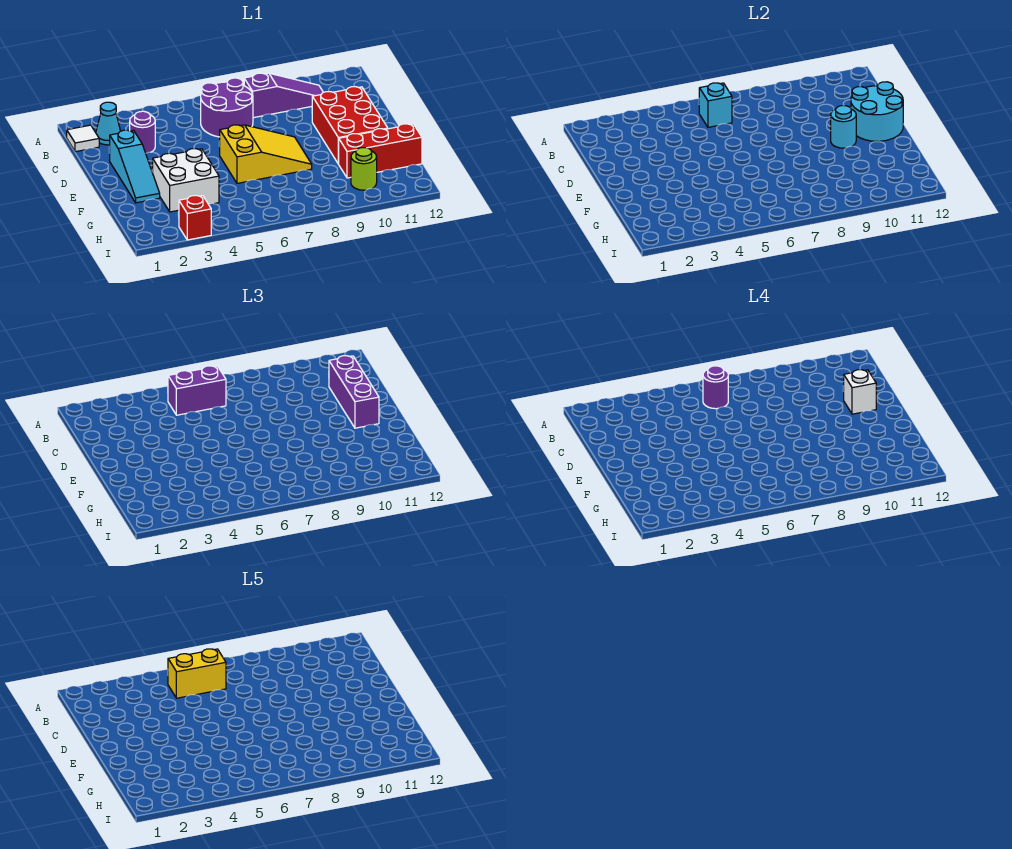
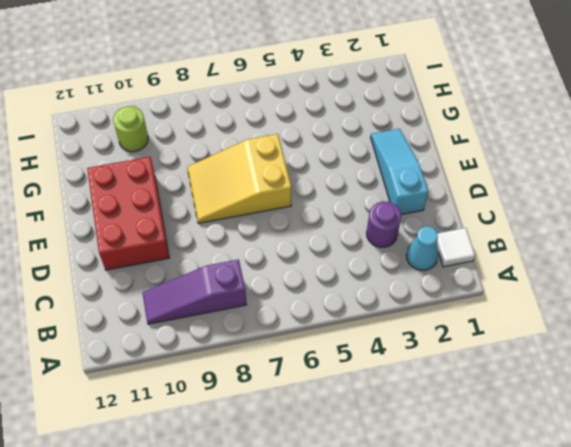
none -> purple 2x2 round brick [201,78,253,137]
none -> white 2x2 brick [153,149,219,212]
none -> red 1x3 brick [339,124,422,178]

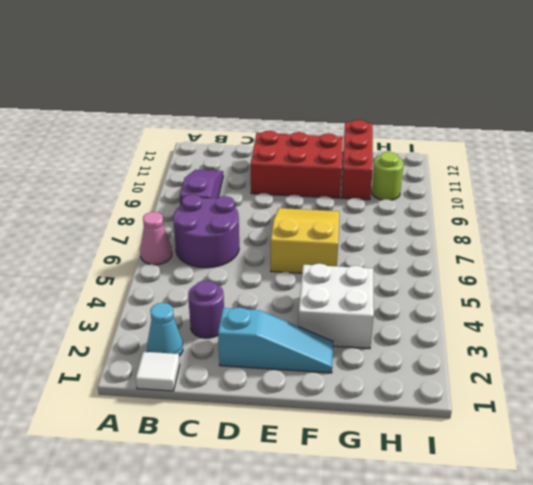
pink 1x1 cone [140,212,172,265] -> none
none -> red 1x1 brick [179,195,211,240]
none -> cyan 1x1 brick [699,83,732,127]
none -> cyan 2x2 round brick [851,82,903,141]

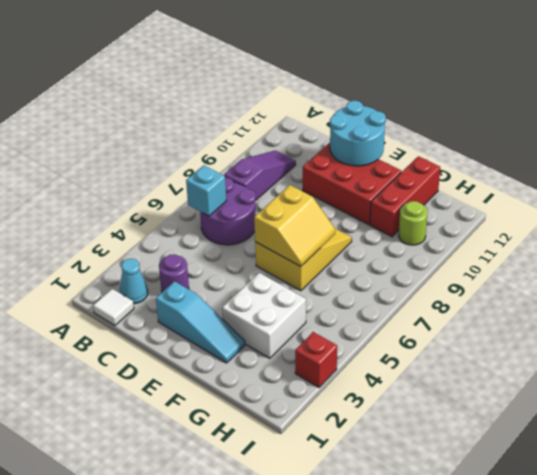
yellow 2x2 slope [254,185,335,267] -> none
none -> cyan 1x1 round brick [831,106,856,148]
none -> purple 1x2 brick [168,366,226,415]
none -> purple 1x3 brick [329,356,379,428]

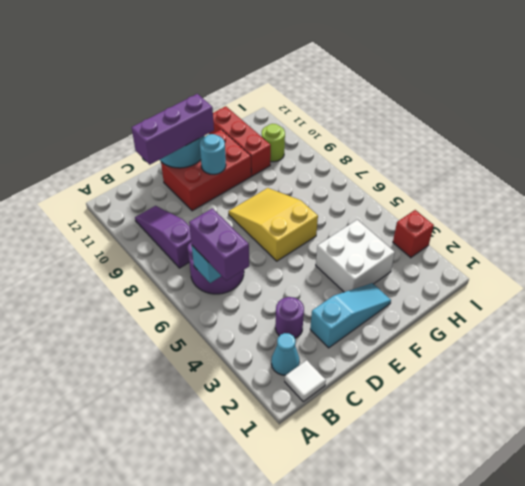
none -> purple 1x1 round brick [703,366,728,409]
none -> white 1x1 brick [843,370,876,414]
none -> yellow 1x2 brick [168,649,226,698]

